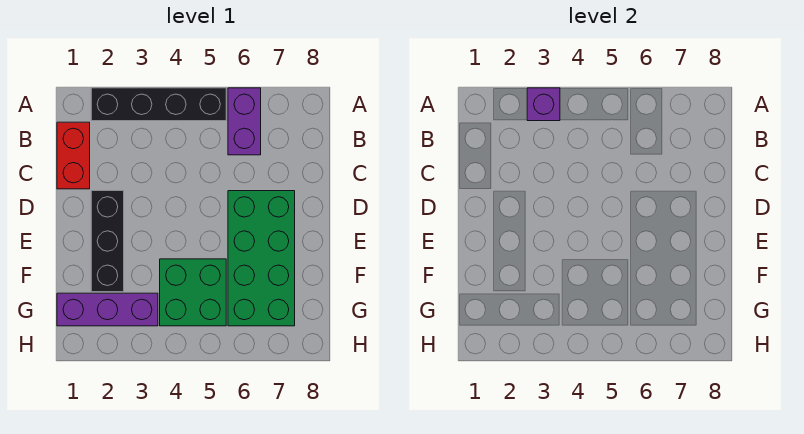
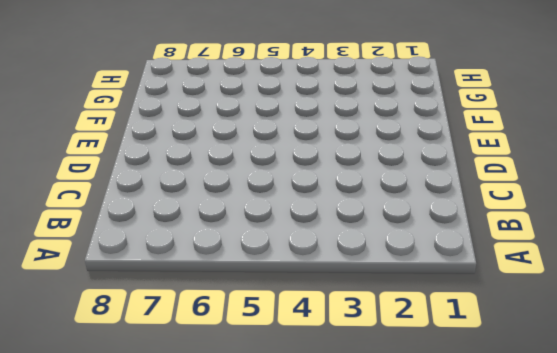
none -> black 1x4 brick [91,88,226,121]
none -> purple 1x2 brick [228,88,261,155]

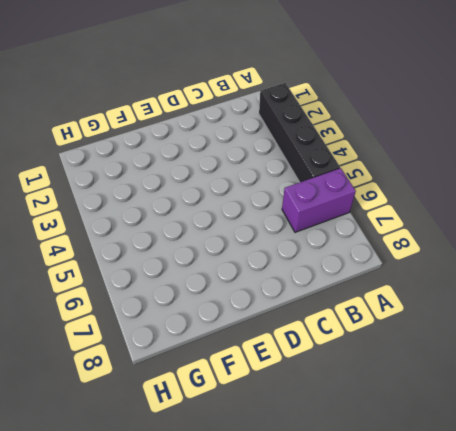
none -> red 1x2 brick [57,122,90,189]
none -> black 1x3 brick [91,191,124,292]

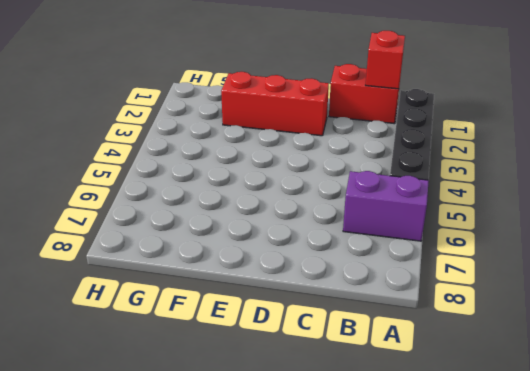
red 1x1 brick [366,31,405,89] -> none
red 1x3 brick [221,72,329,136] -> black 1x3 brick [91,191,124,292]
none -> green 2x4 brick [228,191,295,326]
none -> green 2x2 brick [160,259,226,326]

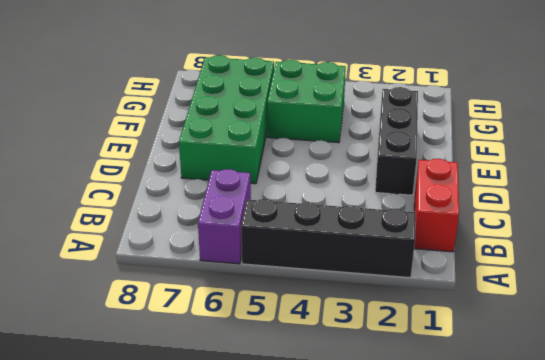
none -> purple 1x3 brick [57,293,158,326]
none -> purple 1x1 brick [527,88,560,121]

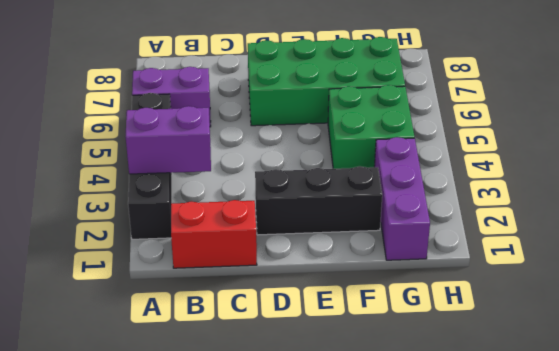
purple 1x2 brick [126,106,211,174] -> purple 1x1 brick [527,88,560,121]

